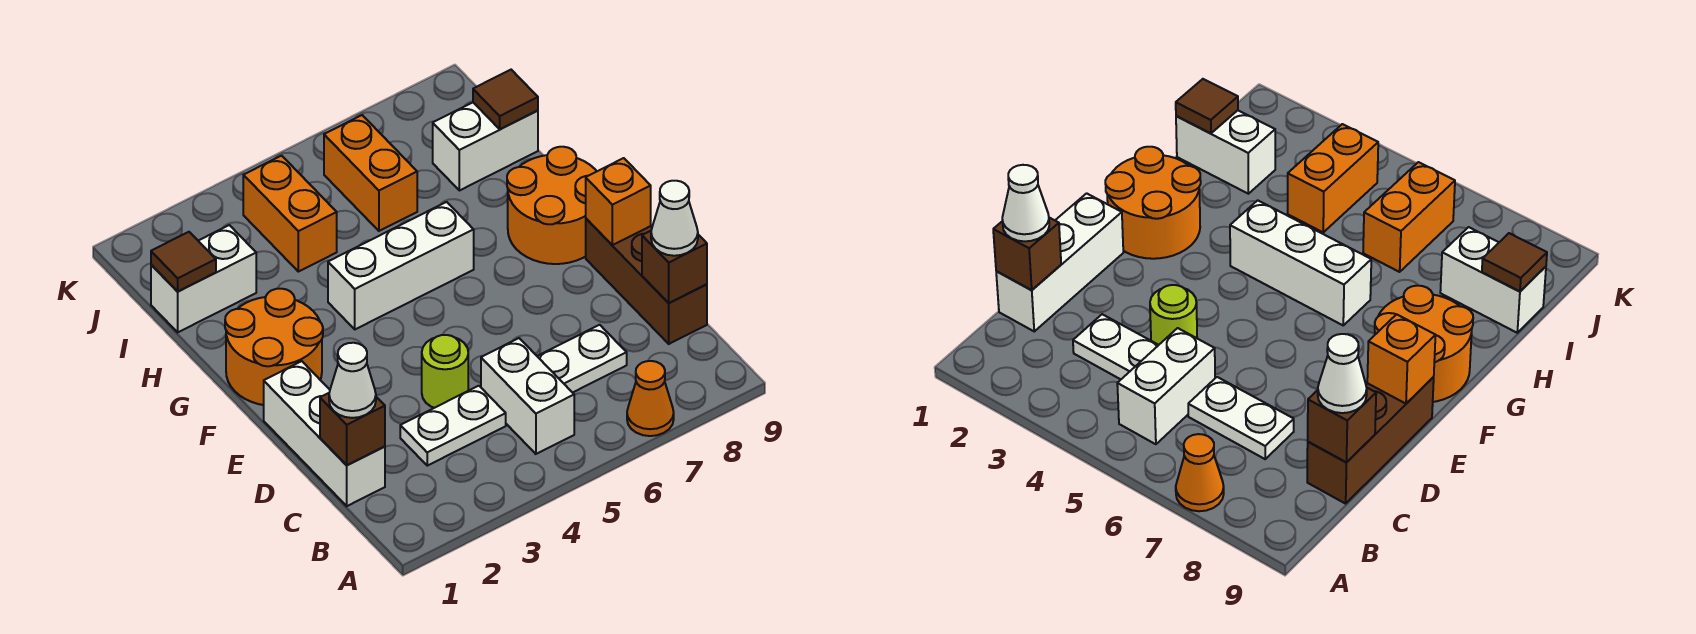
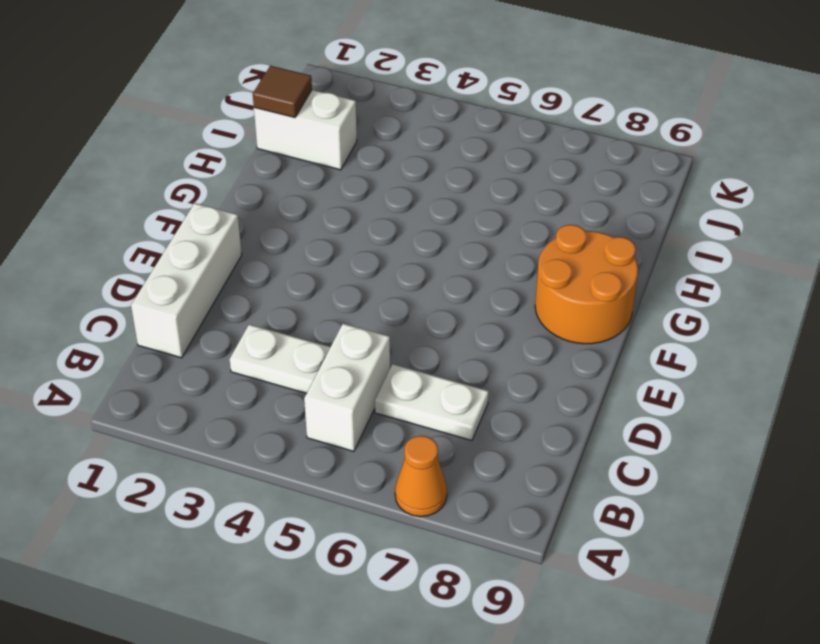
none -> brown 1x3 brick [586,219,707,344]
none -> lime 1x1 round brick [422,335,468,408]
none -> orange 2x2 round brick [225,289,323,405]

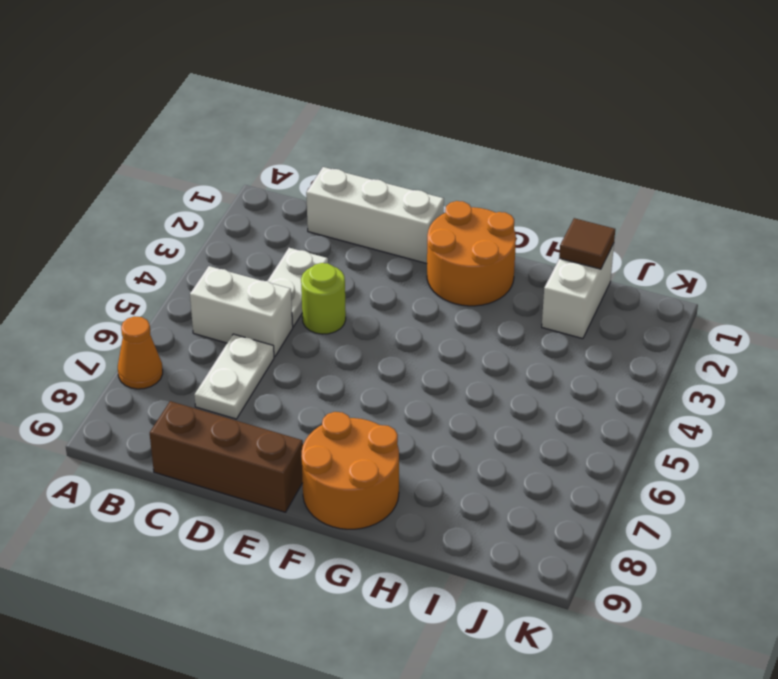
none -> white 1x3 brick [328,202,474,329]
none -> orange 1x2 brick [243,156,337,272]
none -> orange 1x2 brick [324,115,417,231]

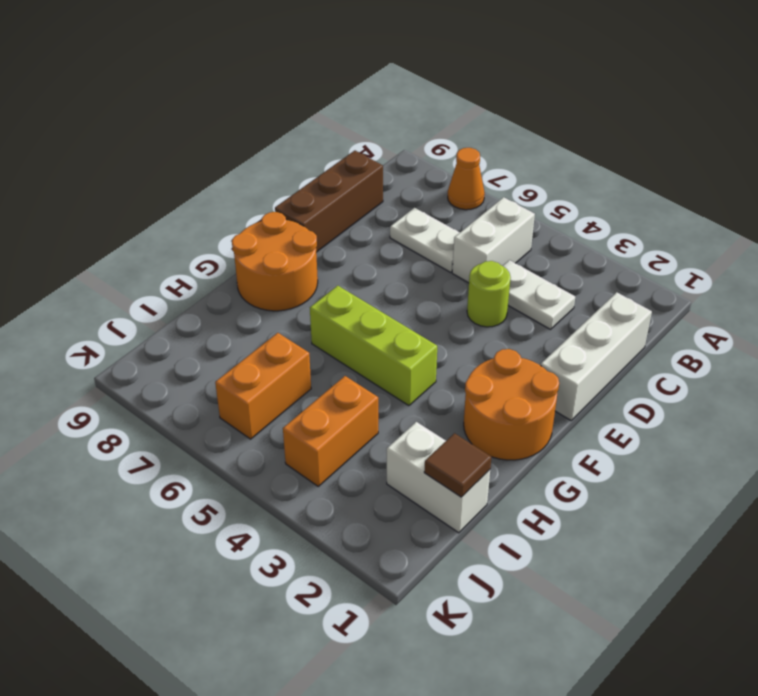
lime 1x3 brick [310,286,437,406] -> white 1x3 brick [328,202,474,329]
none -> white 1x2 brick [433,103,538,191]
none -> brown 1x1 brick [320,393,385,465]
none -> brown 1x1 brick [642,231,707,303]

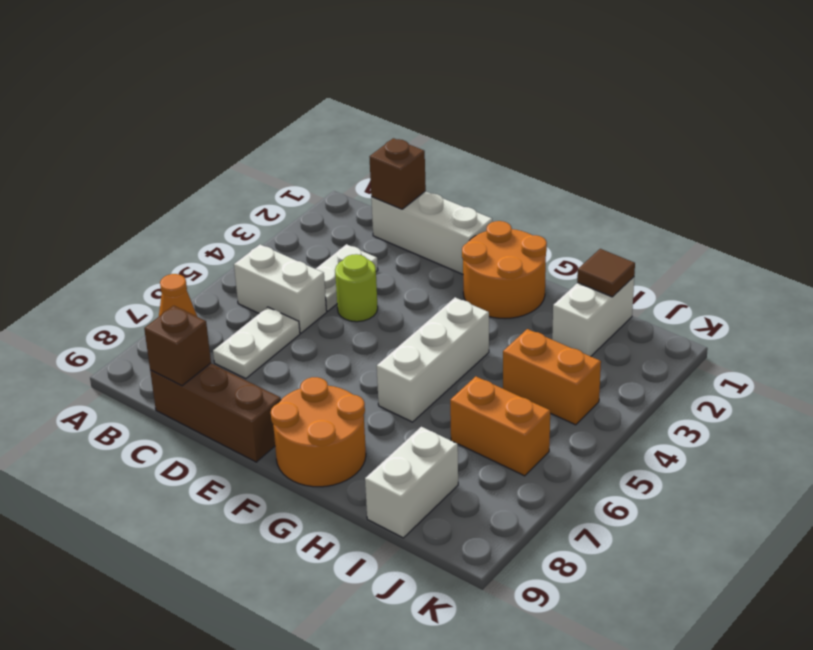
none -> orange 1x1 brick [586,158,651,245]
none -> brown 1x1 tile [473,70,538,129]
none -> white 1x1 cone [329,343,376,418]

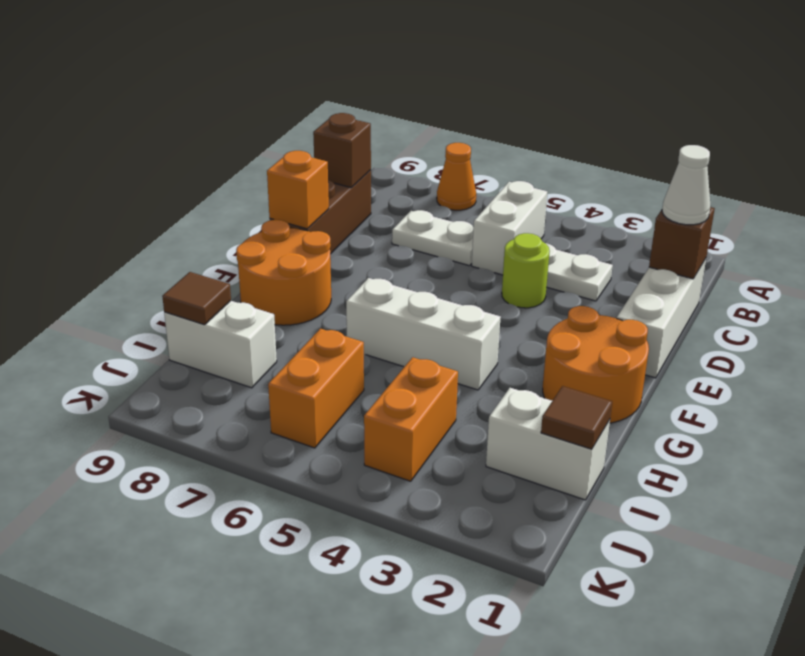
none -> white 1x1 cone [651,181,698,256]

